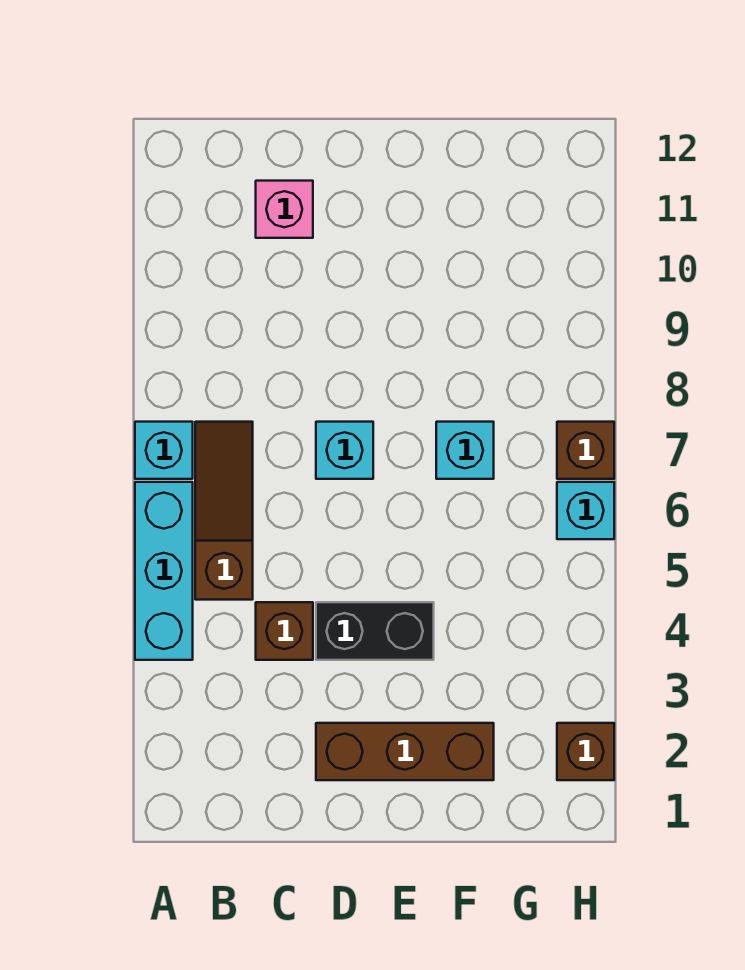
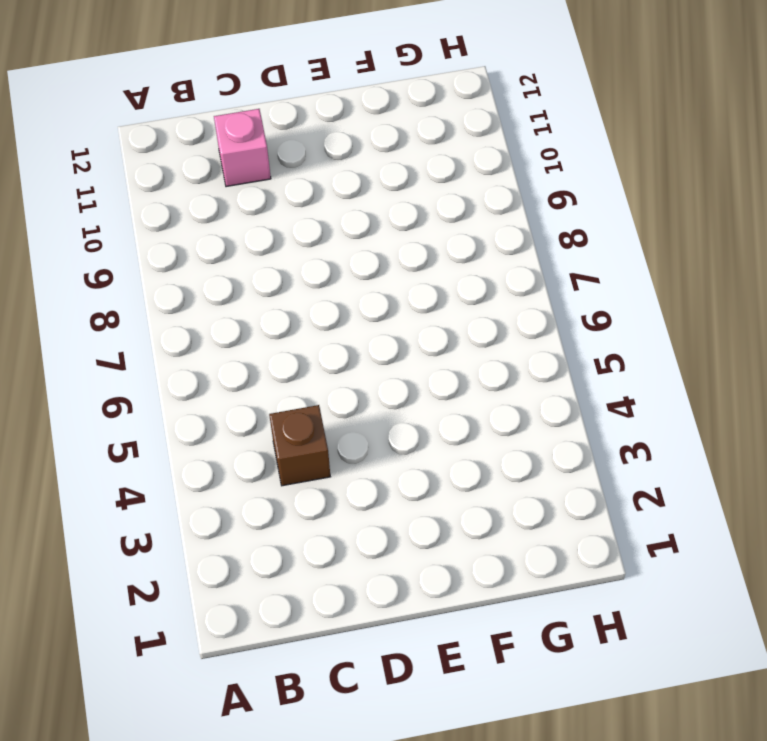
none -> cyan 1x3 brick [135,482,193,660]
none -> cyan 1x1 brick [135,422,193,479]
none -> brown 1x3 slope [195,422,253,600]

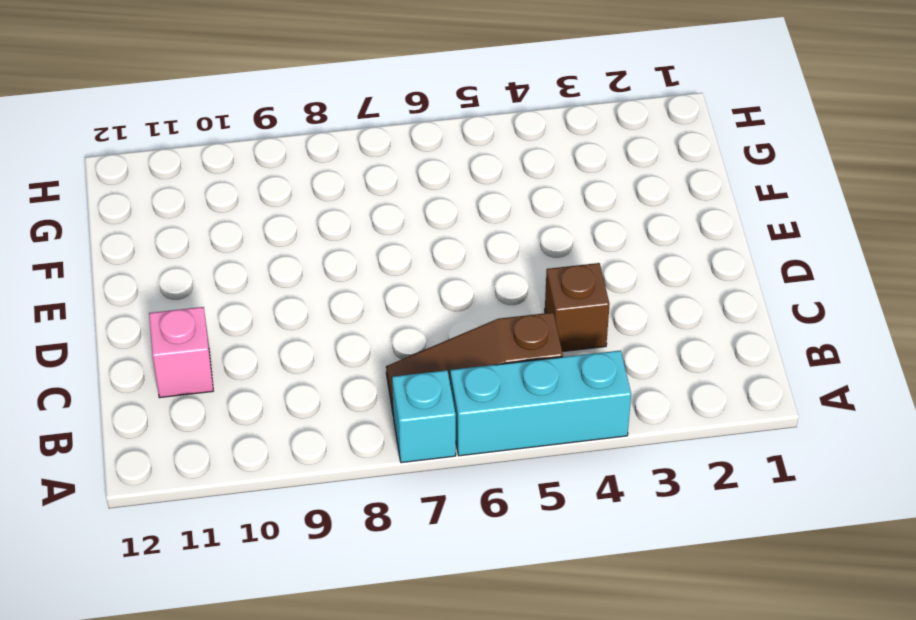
none -> brown 1x3 brick [316,723,494,780]
none -> black 1x2 brick [316,602,434,660]
none -> cyan 1x1 brick [316,422,373,479]

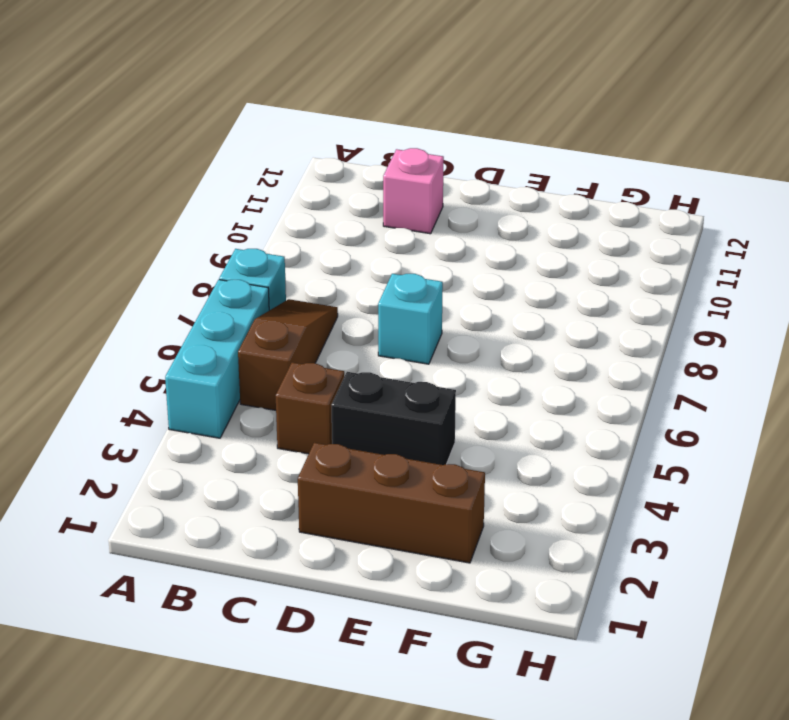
none -> cyan 1x1 brick [436,422,494,479]
none -> brown 1x1 brick [557,723,614,780]
none -> cyan 1x1 brick [557,482,614,539]

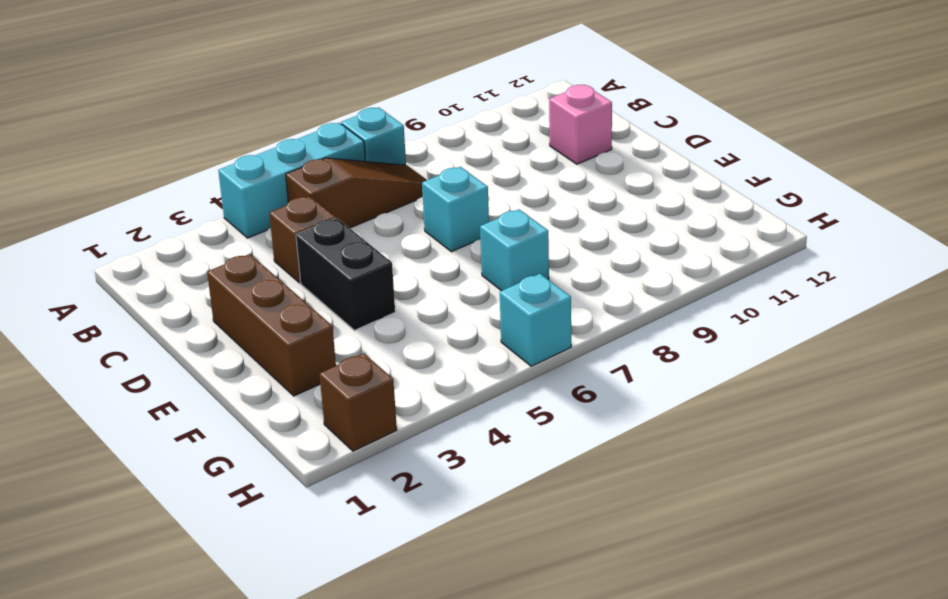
none -> brown 1x1 brick [557,422,614,479]

